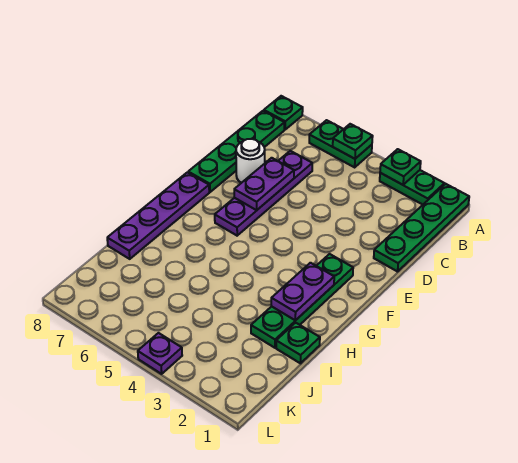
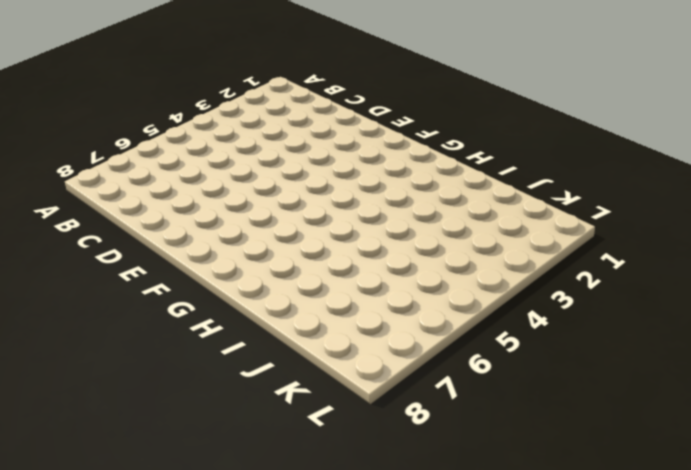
none -> green 1x4 plate [374,184,469,272]
none -> green 1x2 plate [380,170,444,205]
none -> green 1x2 plate [309,120,372,167]

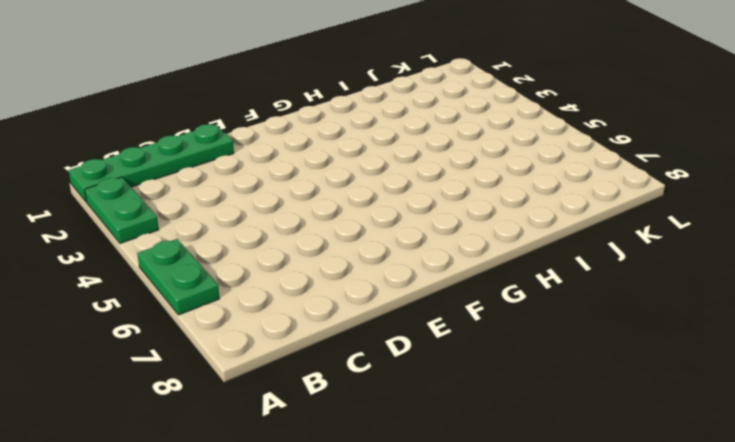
none -> green 1x1 plate [264,96,303,129]
none -> green 1x4 plate [188,111,285,192]
none -> purple 1x4 plate [215,151,312,236]

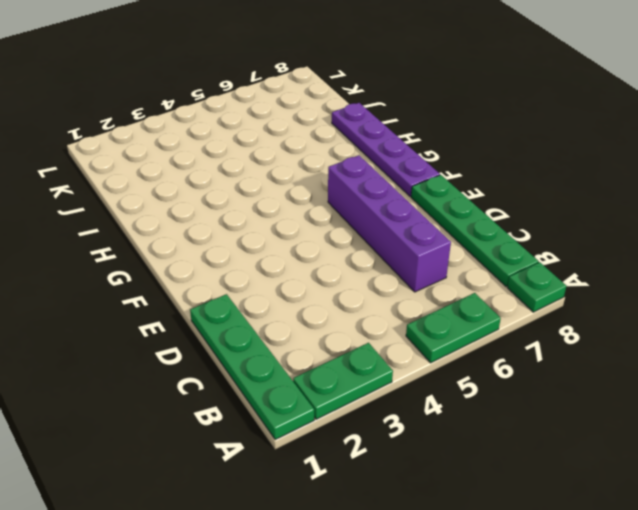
purple 1x4 brick [328,155,451,292] -> purple 1x4 plate [215,151,312,236]
none -> white 1x1 round brick [236,139,265,183]
none -> green 1x4 plate [251,254,353,348]
none -> green 1x1 plate [276,323,320,363]

